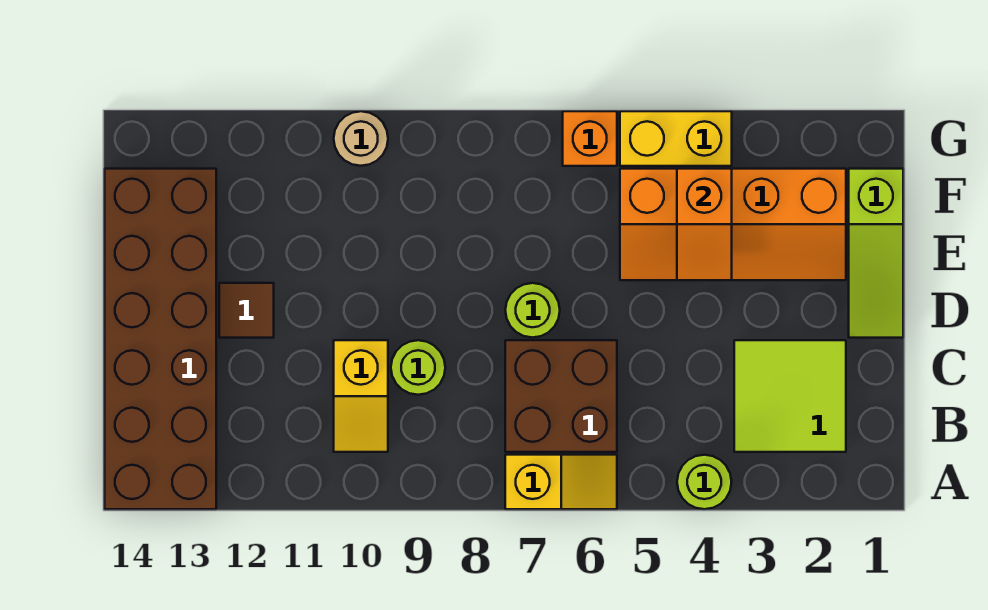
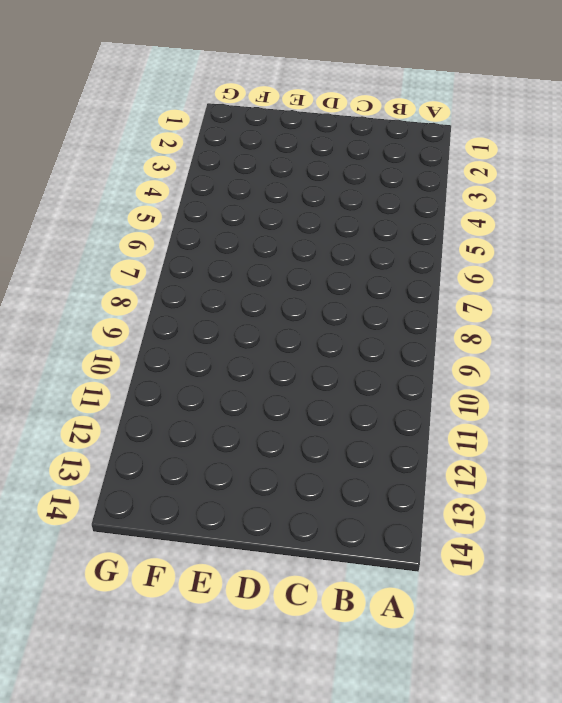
none -> lime 1x1 round brick [677,455,731,509]
none -> yellow 1x2 slope [505,455,617,509]
none -> brown 2x6 brick [105,169,216,509]

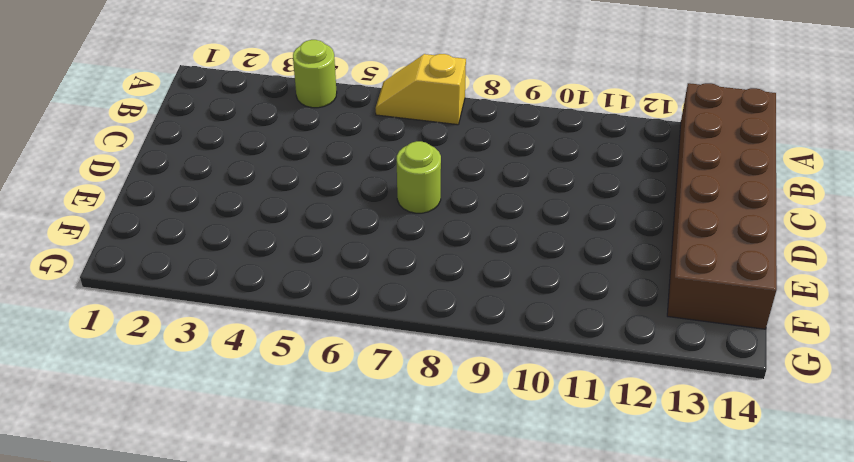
none -> lime 2x2 tile [734,340,846,452]
none -> brown 2x2 brick [505,340,617,452]
none -> yellow 1x2 slope [334,340,388,452]

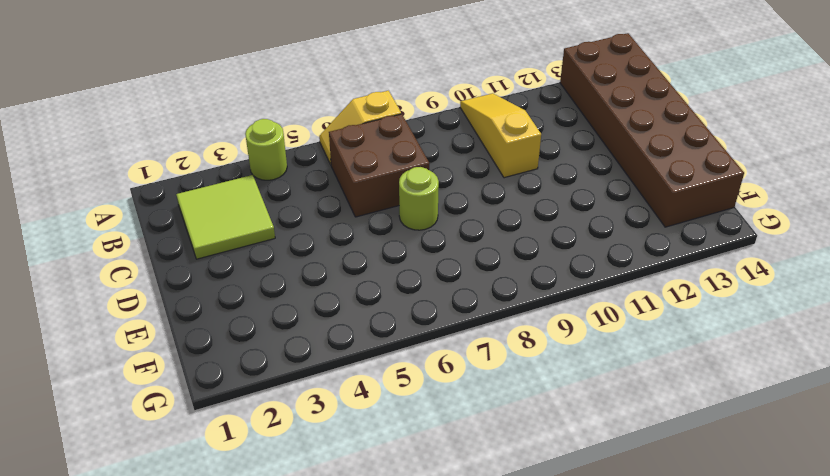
yellow 1x3 slope [460,93,541,178] -> yellow 1x2 slope [334,340,388,452]
none -> lime 1x1 round brick [391,340,445,395]
none -> lime 1x3 slope [849,169,903,338]
none -> brown 1x1 tile [219,283,274,338]

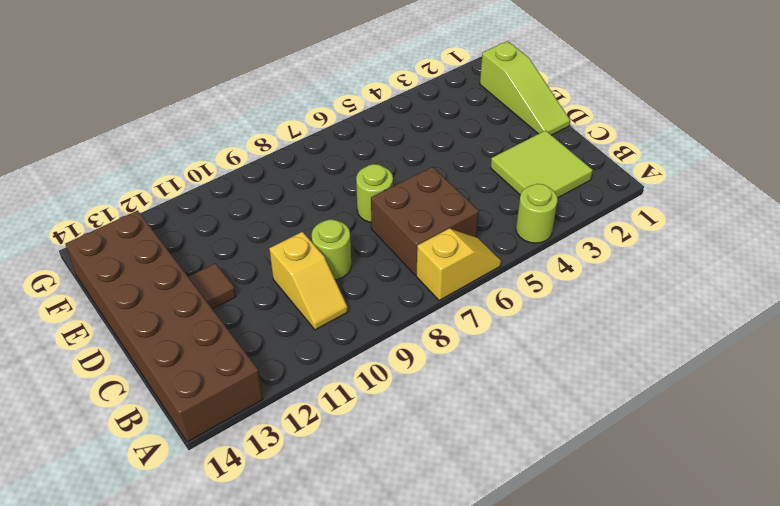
none -> orange 2x4 slope [620,169,846,280]
none -> yellow 1x2 brick [620,111,732,166]
none -> orange 1x1 brick [563,111,617,166]

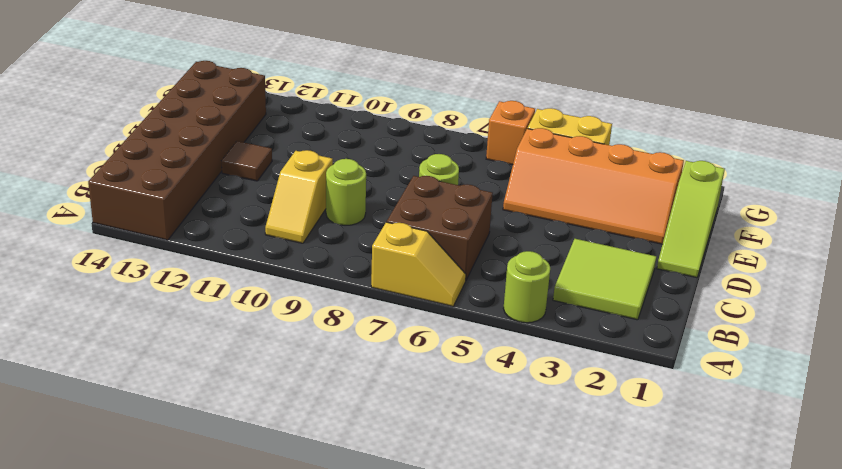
none -> tan 1x1 round brick [334,111,388,166]
none -> orange 1x2 slope [677,169,732,280]

